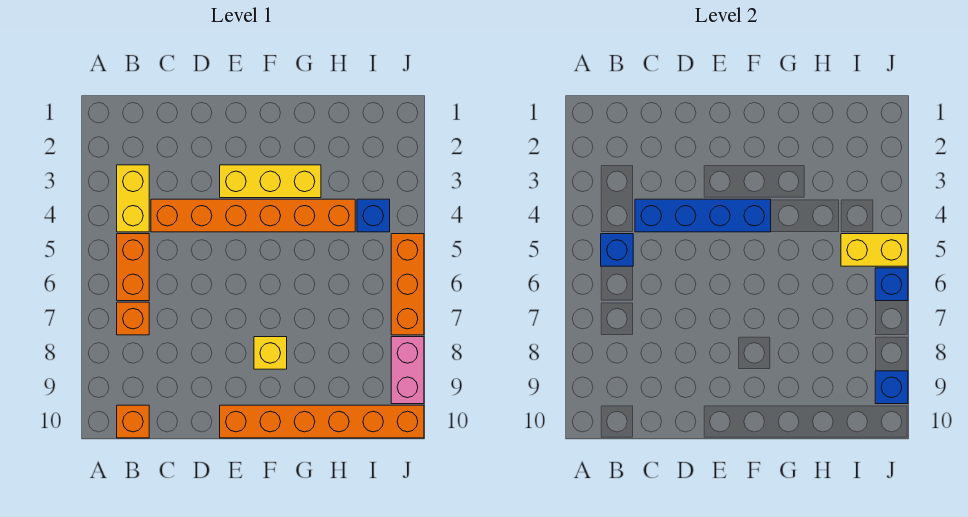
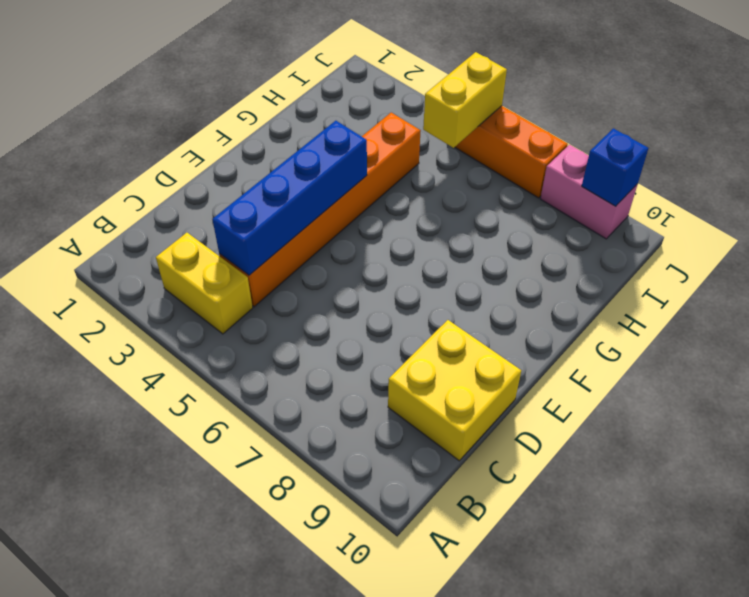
yellow 2x2 brick [388,320,521,461] -> none
none -> orange 1x2 brick [117,234,149,301]
none -> orange 1x1 brick [117,302,149,335]
none -> orange 1x1 brick [117,405,149,438]

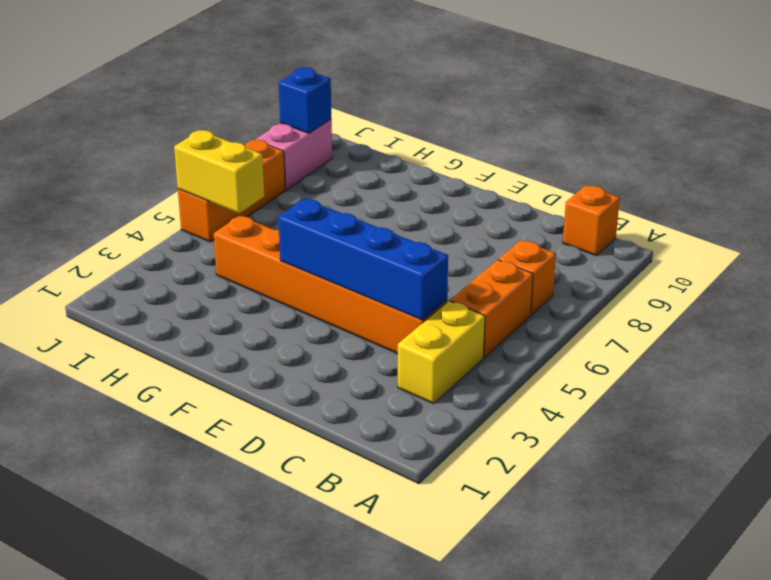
none -> yellow 1x3 brick [220,165,321,198]
none -> orange 1x6 brick [220,405,424,438]
none -> yellow 1x1 brick [254,337,287,369]

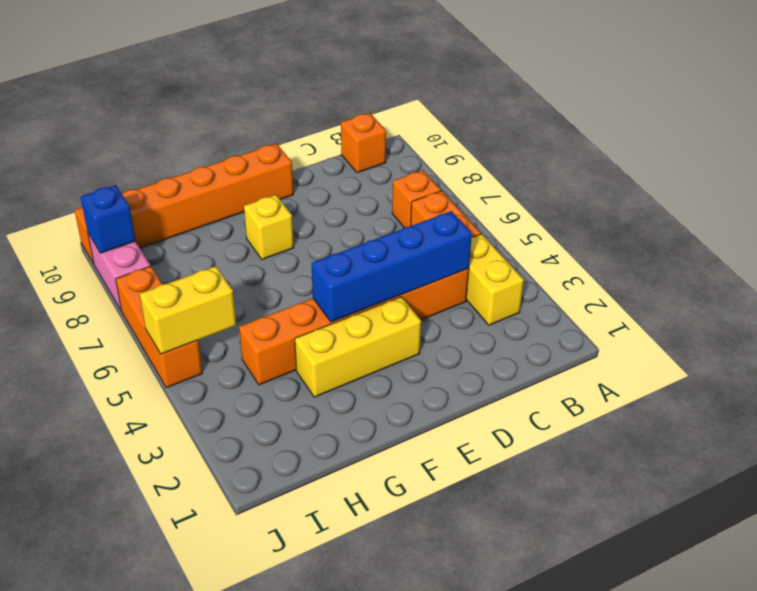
none -> blue 1x1 brick [357,199,390,232]
none -> blue 1x1 brick [601,234,633,266]
none -> blue 1x1 brick [875,268,908,301]

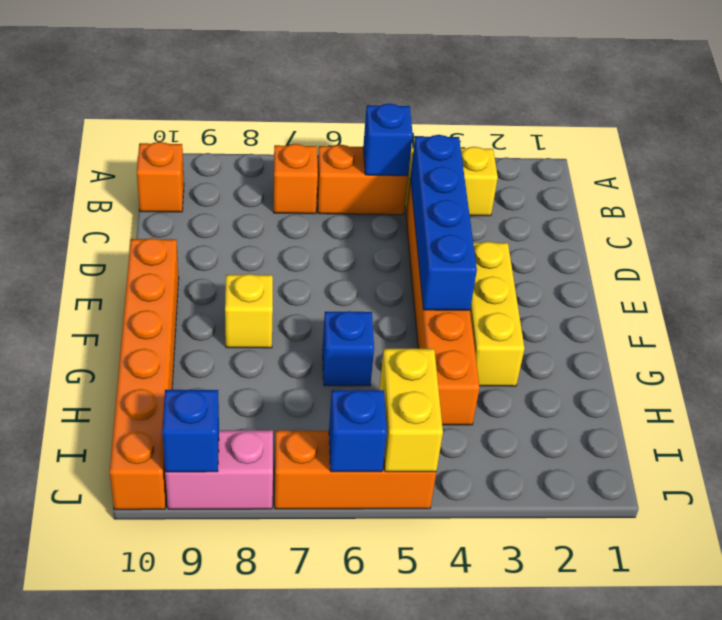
blue 1x1 brick [323,311,374,386] -> blue 1x1 brick moved to [357,199,390,232]

